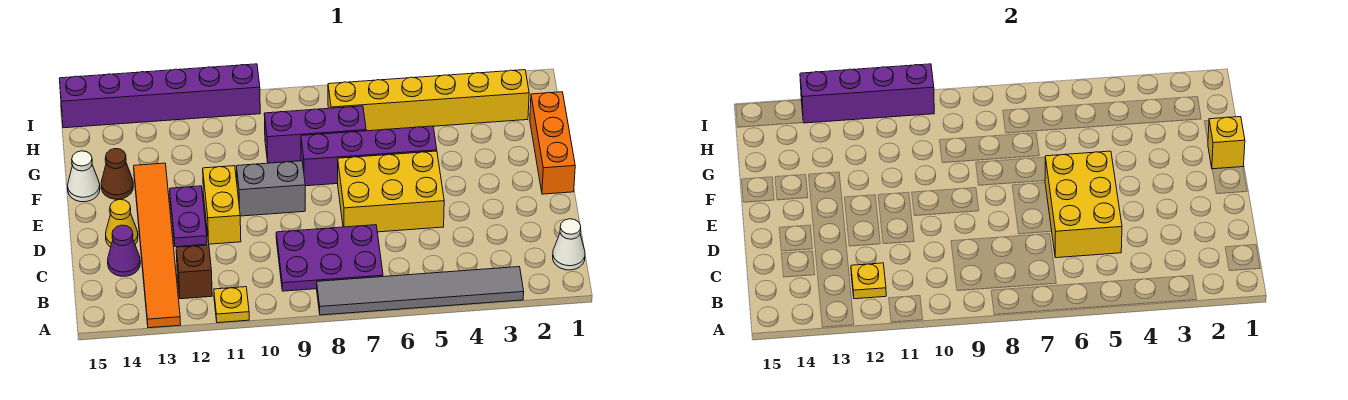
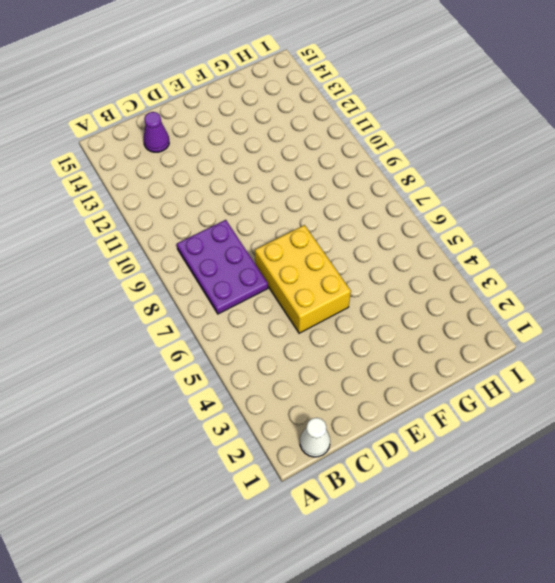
none -> grey 1x6 tile [317,267,524,315]
none -> yellow 1x1 plate [214,287,249,323]
none -> orange 1x6 tile [134,163,181,328]

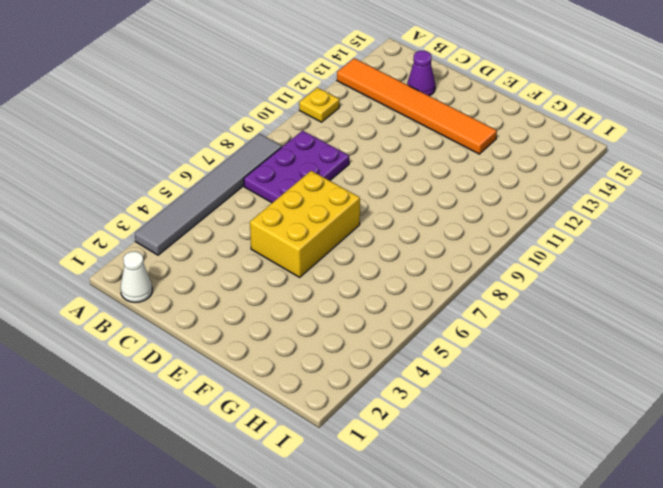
none -> brown 1x1 brick [176,245,212,299]
none -> yellow 1x2 brick [203,166,241,244]
none -> purple 1x2 plate [170,186,207,247]

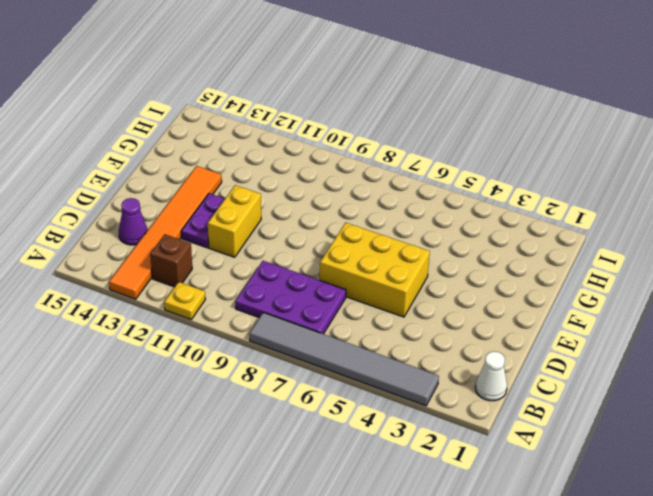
none -> yellow 1x1 cone [106,199,138,247]
none -> orange 1x3 brick [530,92,575,194]
none -> grey 1x2 brick [236,161,305,216]

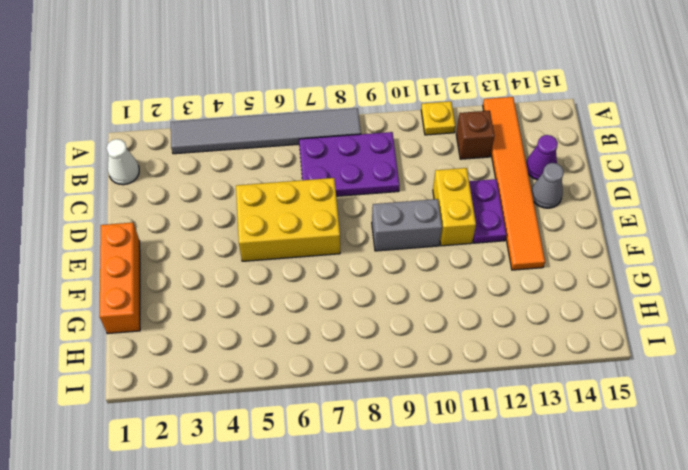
grey 1x1 cone [532,163,564,208] -> yellow 1x1 cone [106,199,138,247]
none -> purple 1x4 brick [301,126,437,186]
none -> brown 1x1 cone [101,149,133,199]
none -> white 1x1 cone [68,151,100,202]

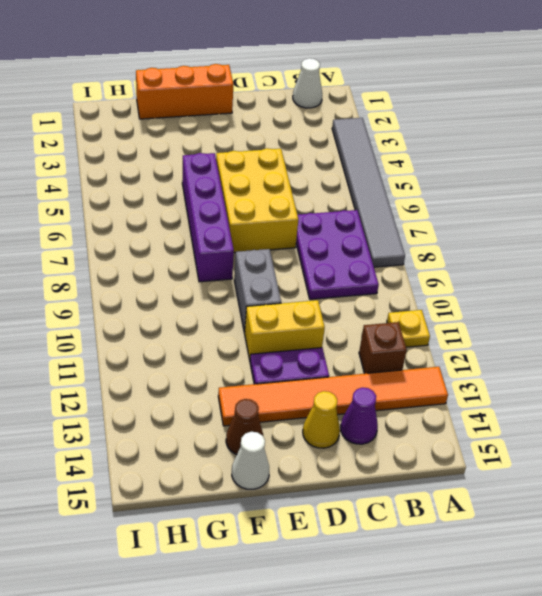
none -> purple 1x3 brick [264,106,366,163]
none -> yellow 1x6 brick [328,70,529,131]
none -> purple 1x6 brick [59,64,260,128]

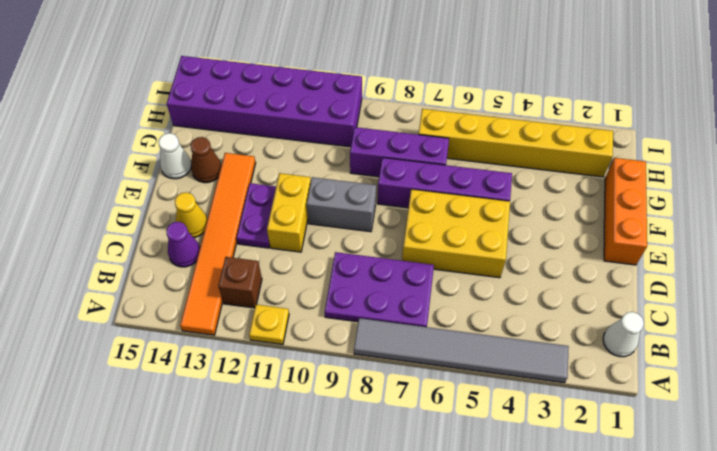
purple 2x6 brick [167,56,362,147] -> purple 1x6 brick [59,64,260,128]
none -> yellow 1x1 plate [851,263,886,299]
none -> yellow 2x3 brick [1045,151,1122,258]
none -> yellow 1x1 brick [1208,117,1245,169]

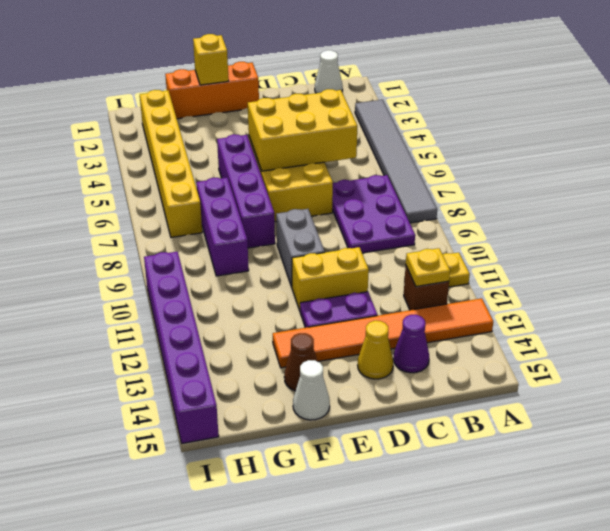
none -> purple 1x4 brick [800,64,934,123]

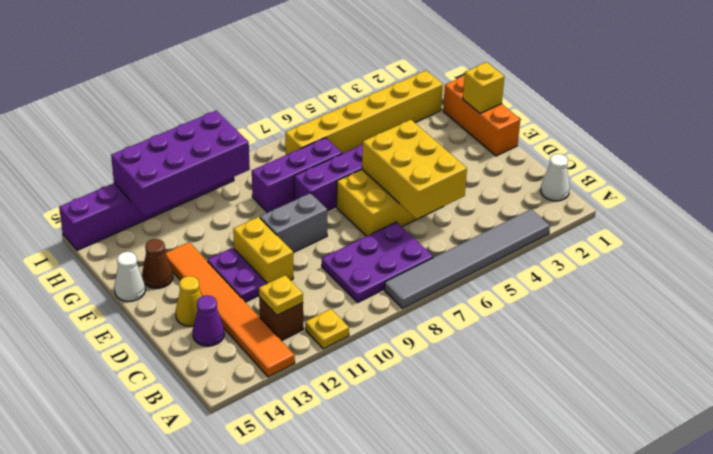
purple 2x4 brick [111,111,250,216] -> purple 1x4 brick [800,64,934,123]

